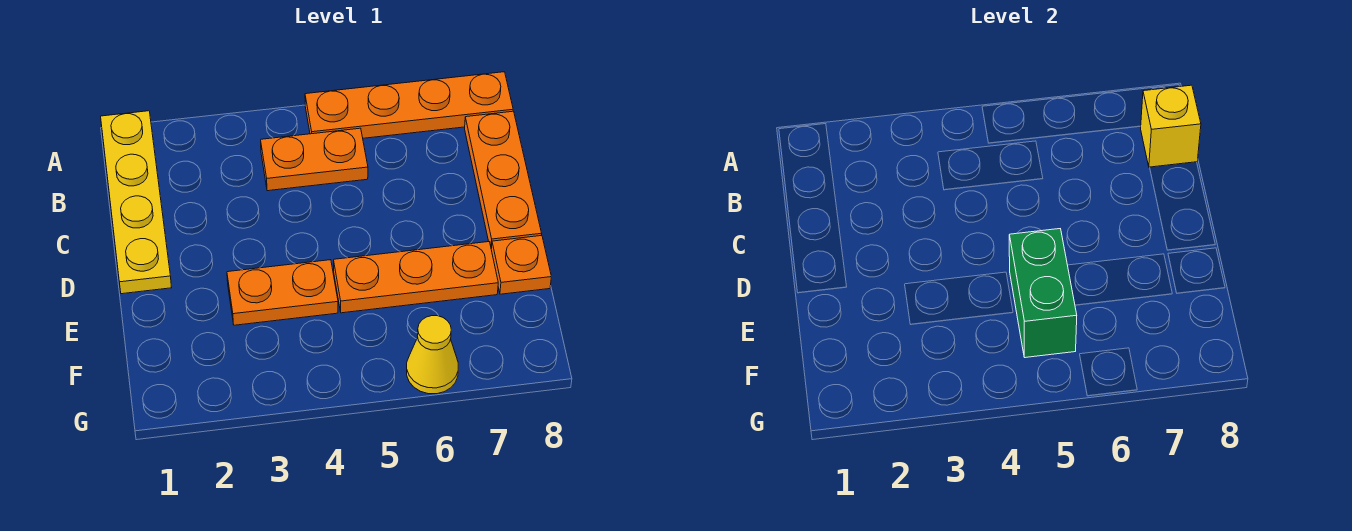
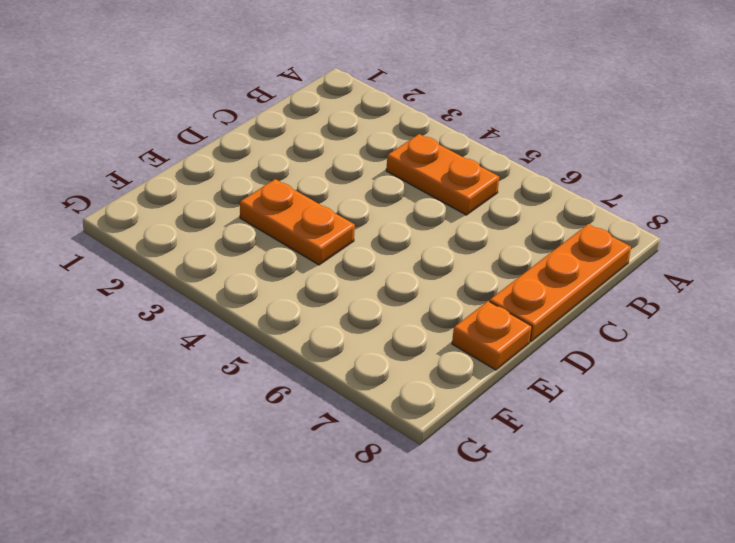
none -> yellow 1x4 plate [101,111,172,294]
none -> orange 1x4 plate [305,72,513,138]

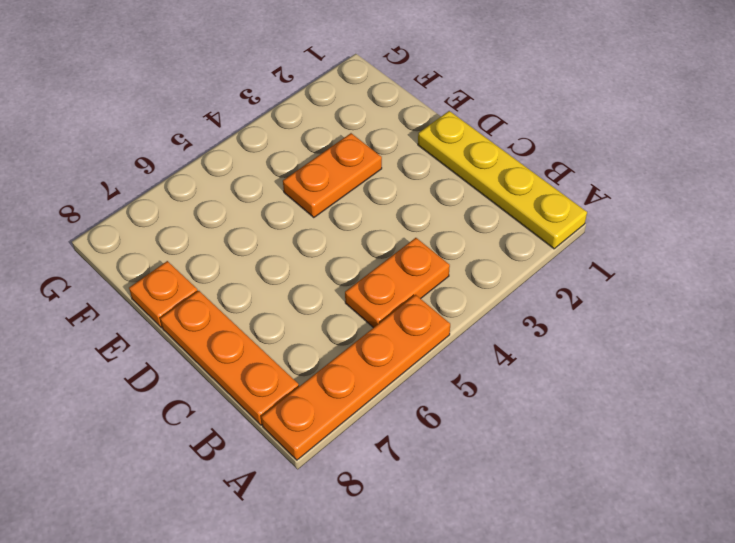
none -> orange 1x3 plate [334,242,498,313]
none -> yellow 1x1 cone [407,316,458,394]

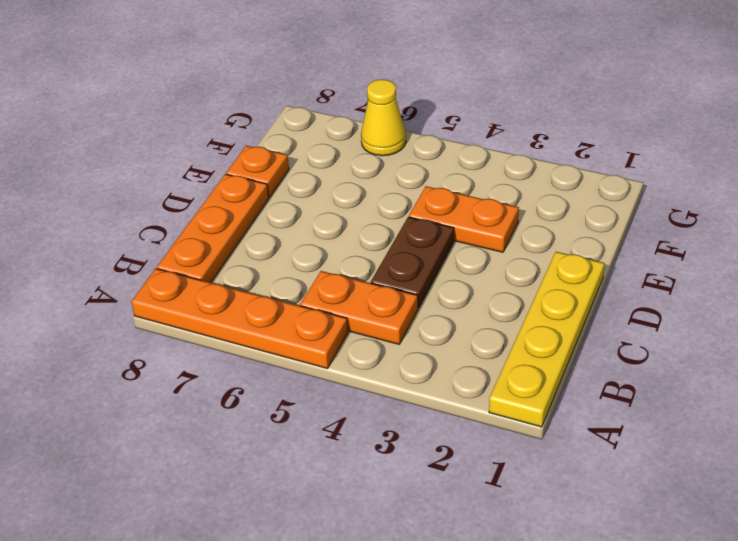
brown 1x2 plate [371,217,454,308] -> none
none -> orange 1x3 plate [334,242,498,313]
none -> yellow 1x1 brick [1141,85,1201,167]

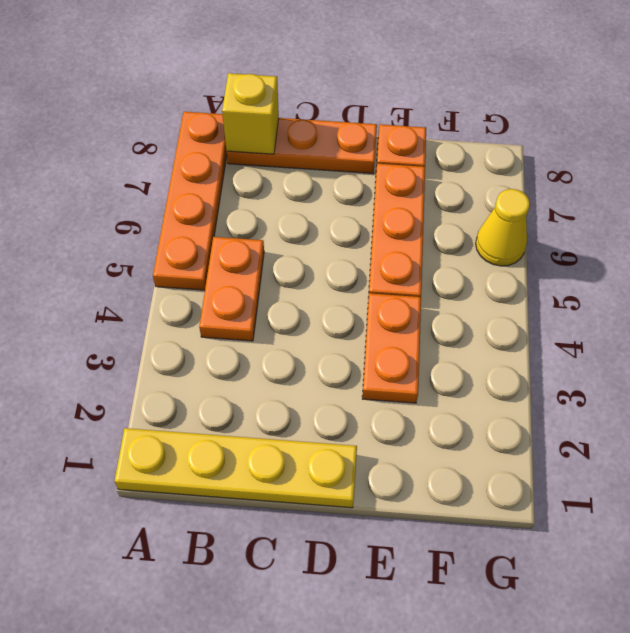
none -> green 1x2 brick [1009,229,1077,358]

